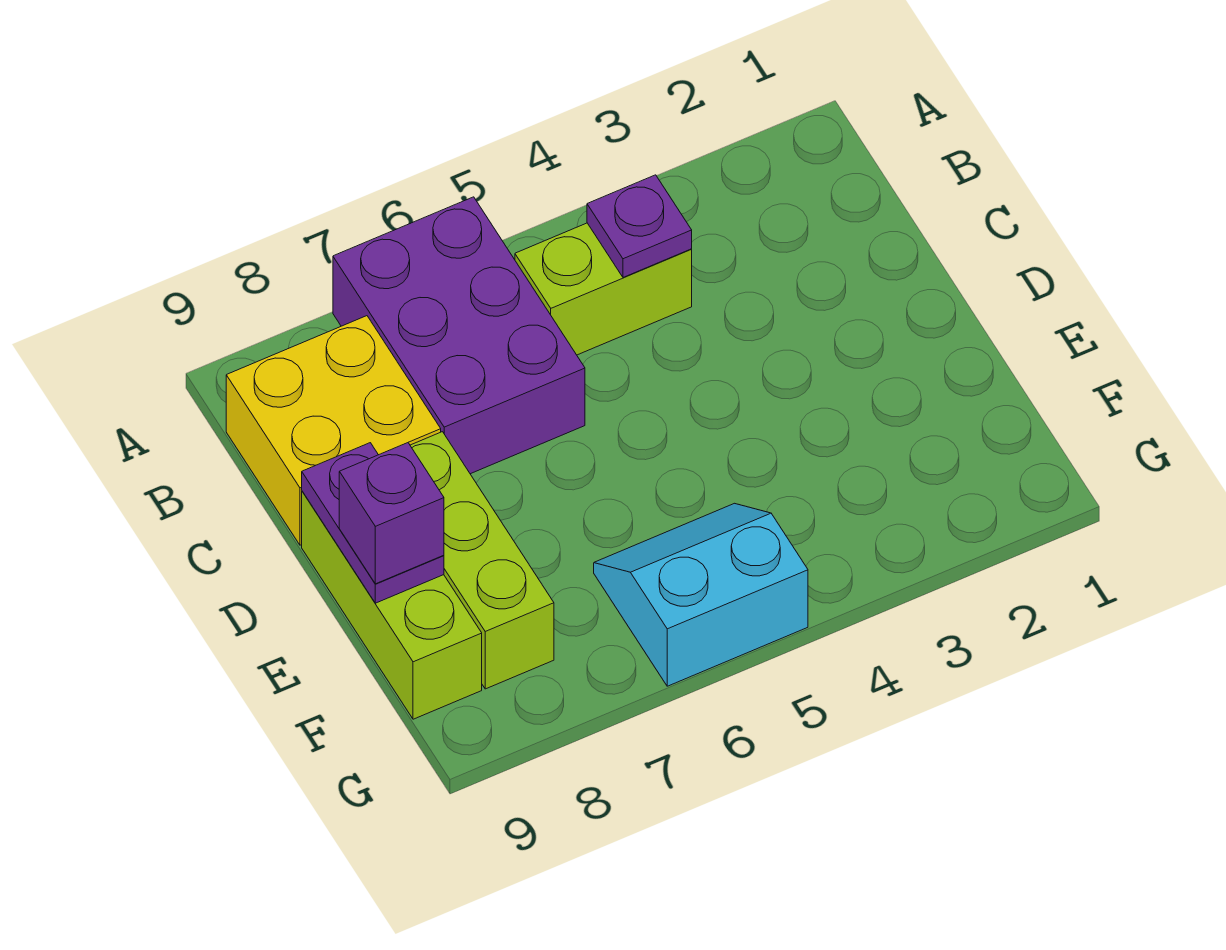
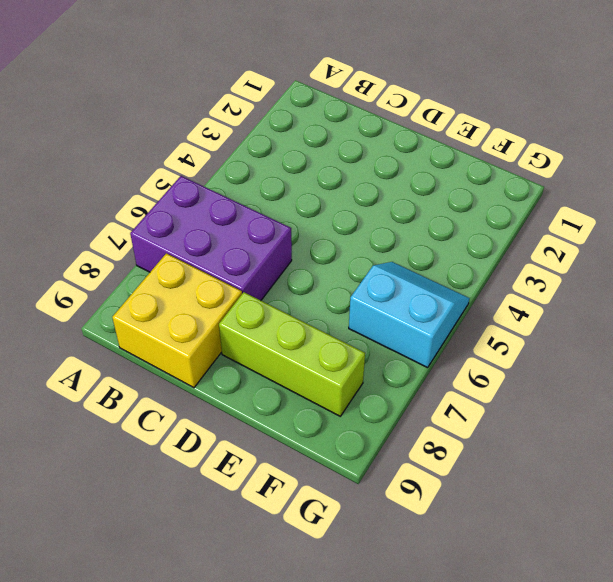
cyan 2x2 slope [349,262,469,368] -> cyan 2x2 slope turned to [594,503,808,686]
none -> lime 1x2 brick [515,223,692,355]
none -> lime 1x3 brick [302,491,482,719]

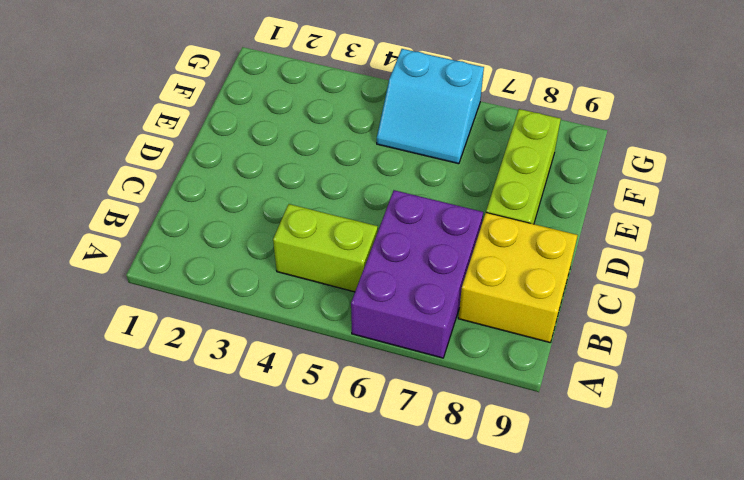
none -> lime 1x3 brick [302,491,482,719]
none -> purple 1x1 plate [587,175,692,277]

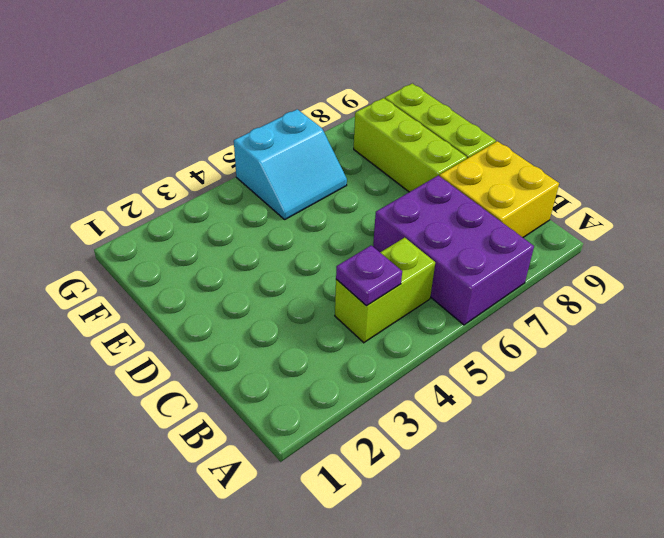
none -> purple 1x2 plate [302,443,444,603]
none -> purple 1x1 brick [339,443,444,584]

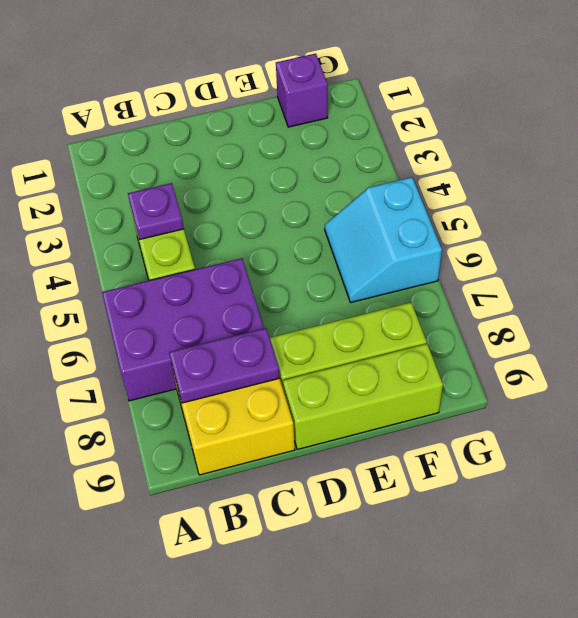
purple 1x2 plate [169,328,280,403] -> purple 1x2 plate moved to [302,443,444,603]
purple 1x1 brick [276,54,328,127] -> purple 1x1 brick moved to [339,443,444,584]

